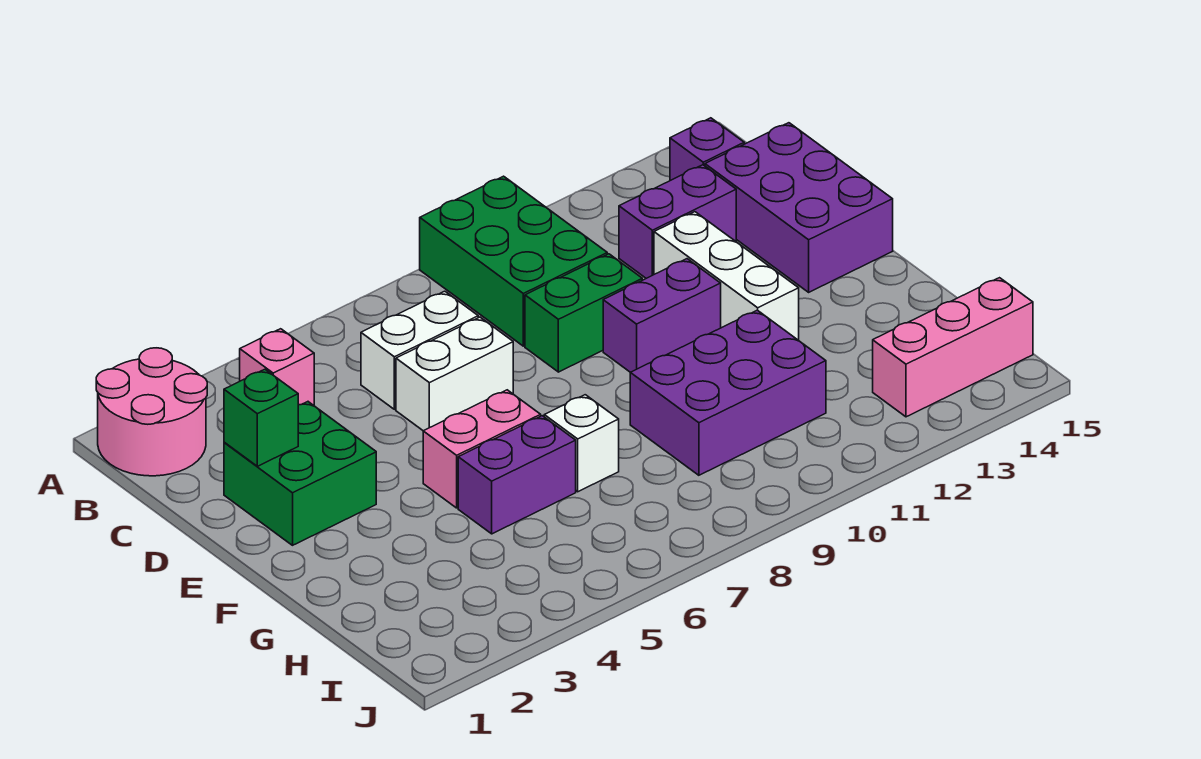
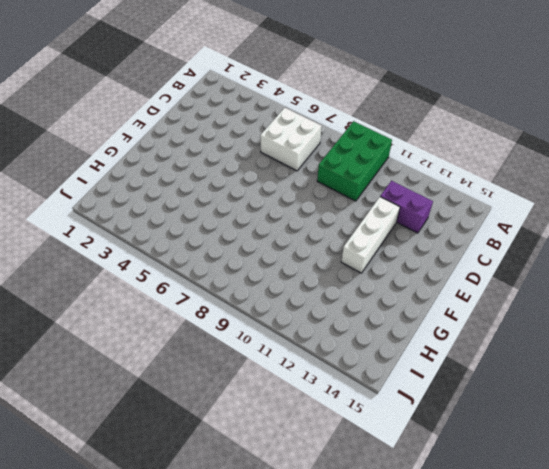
white 2x2 brick [260,108,322,171] -> white 1x2 brick [361,291,478,409]
none -> pink 2x2 round brick [96,348,207,476]
none -> pink 1x1 brick [240,329,314,405]
none -> purple 1x1 brick [670,118,744,181]

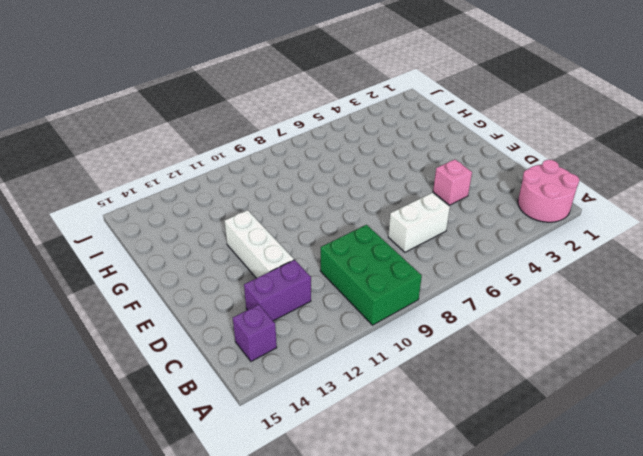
pink 1x1 brick [433,159,472,205] -> pink 1x1 brick moved to [240,329,314,405]
none -> purple 2x3 brick [705,123,893,292]
none -> green 2x2 brick [224,402,376,545]
none -> white 1x2 brick [396,317,513,431]

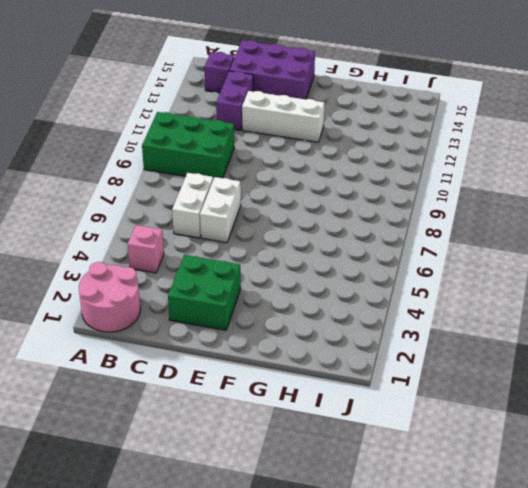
none -> green 1x2 brick [525,254,642,372]
none -> purple 1x2 brick [603,259,721,372]
none -> pink 1x2 brick [423,390,541,508]

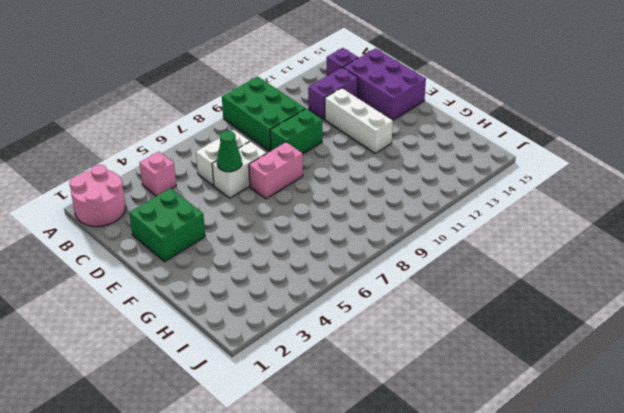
green 1x1 cone [217,131,242,172] -> none
pink 1x2 brick [249,142,303,199] -> pink 1x2 brick moved to [423,390,541,508]
none -> purple 1x2 brick [603,259,721,372]
none -> purple 1x2 brick [458,416,576,534]
none -> white 1x1 brick [544,395,619,492]

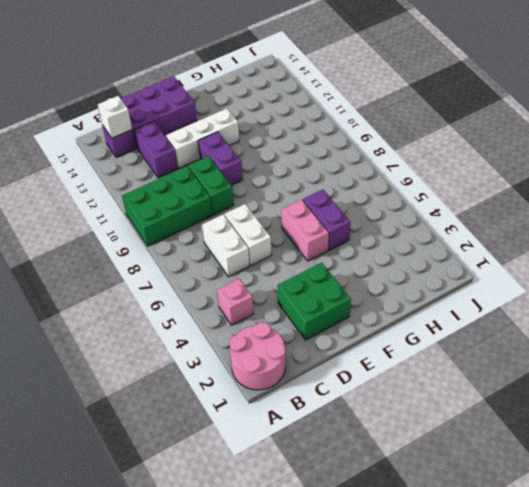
white 1x1 brick [98,96,132,138] -> white 1x1 brick moved to [544,395,619,492]
none -> purple 2x3 brick [630,310,826,475]
none -> pink 1x3 brick [873,278,1033,417]
none -> green 1x1 brick [224,369,298,466]

